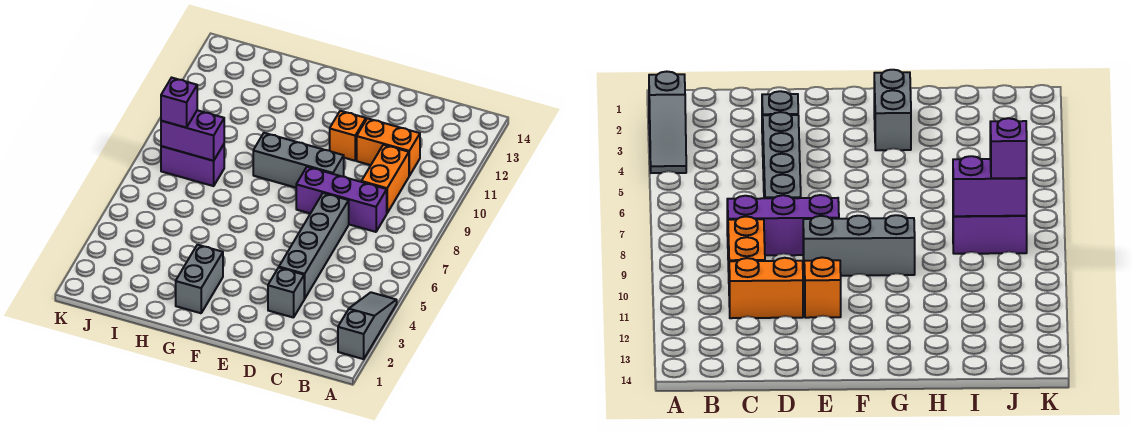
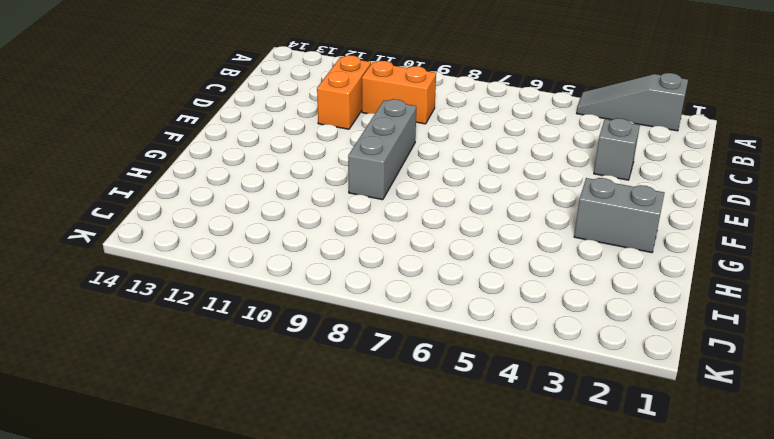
none -> purple 1x3 brick [296,167,387,232]
none -> grey 1x4 brick [279,193,349,299]
none -> orange 1x1 brick [330,111,366,161]

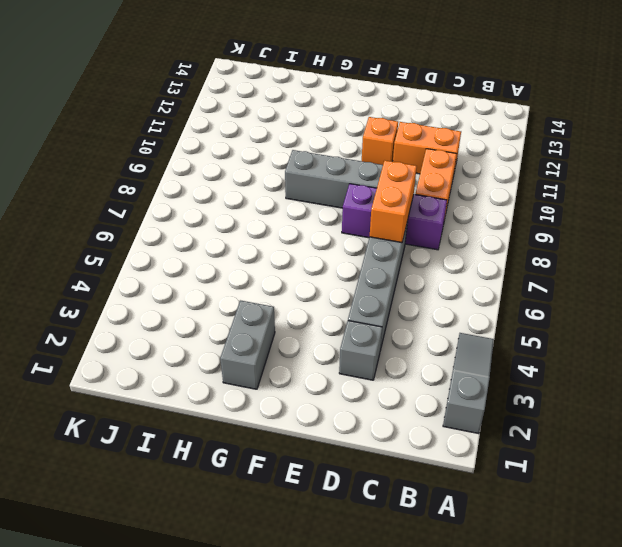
orange 1x2 brick [370,161,417,243] -> none
none -> purple 1x2 brick [161,144,224,186]
none -> purple 1x2 brick [161,110,224,161]
none -> purple 1x1 brick [161,78,197,128]

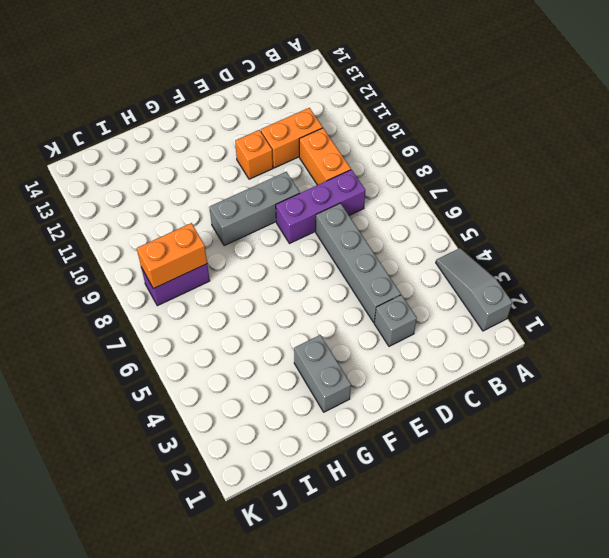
orange 1x2 brick [137,223,207,289] -> purple 1x2 brick [161,110,224,161]
none -> purple 1x1 brick [161,78,197,128]

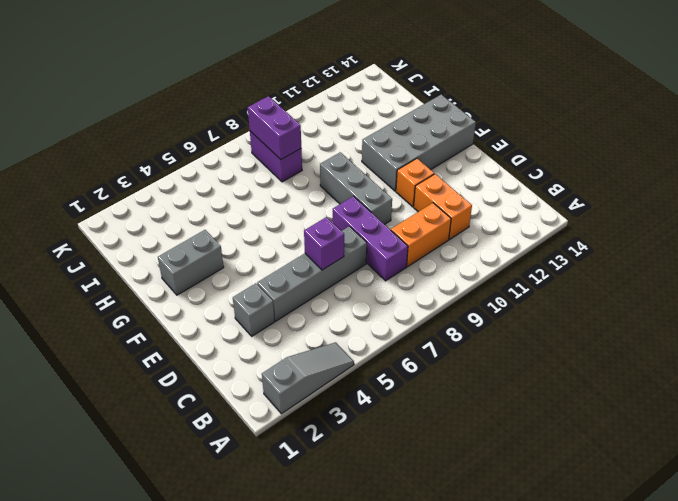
purple 1x1 brick [304,217,344,270] -> purple 1x1 brick moved to [161,78,197,128]
grey 2x4 brick [362,95,476,191] -> none

